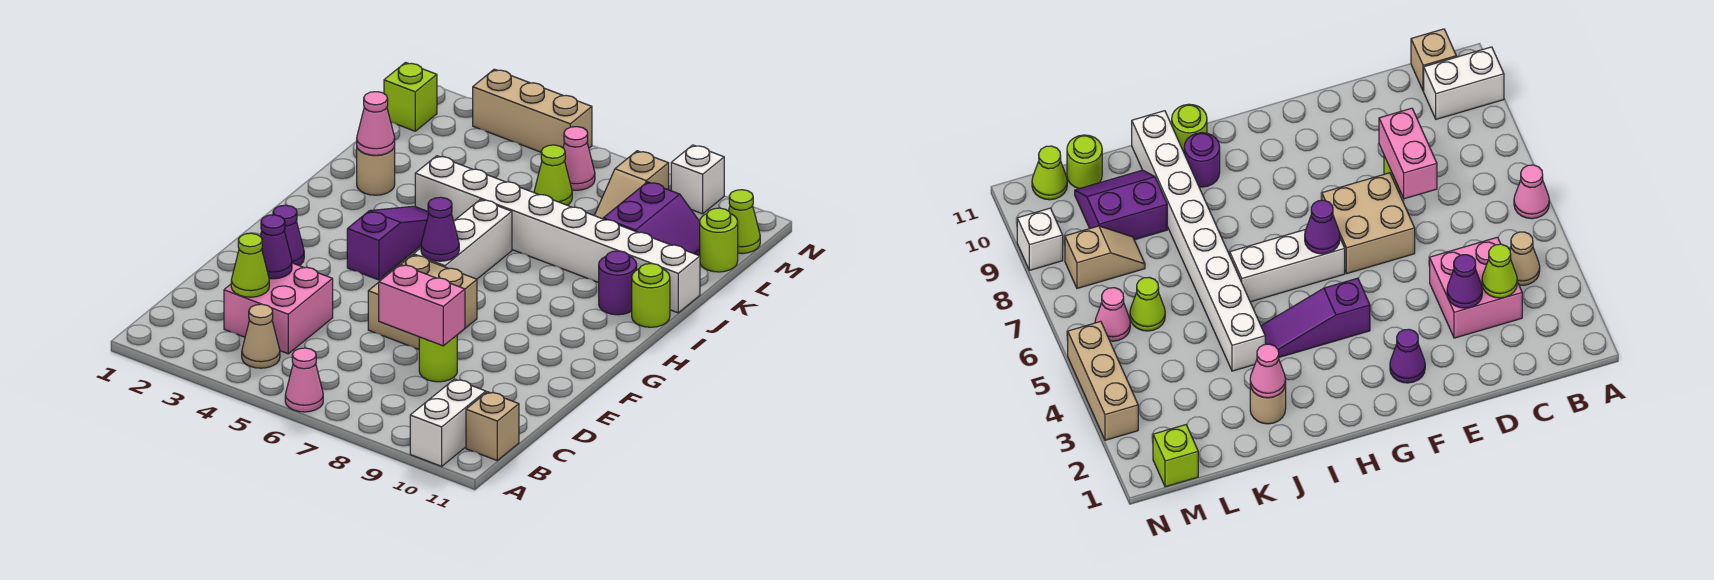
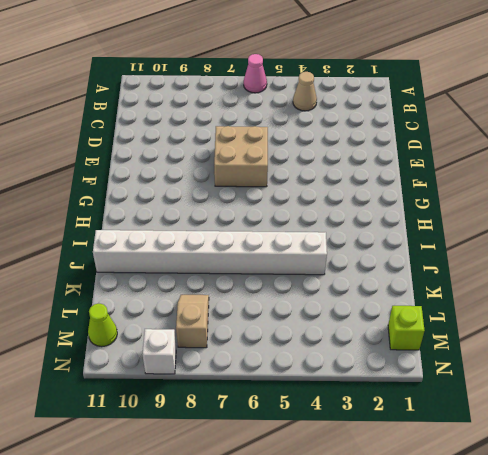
none -> white 1x2 brick [410,379,486,466]
none -> tan 1x1 brick [466,392,519,460]
none -> pink 2x2 brick [224,263,333,354]

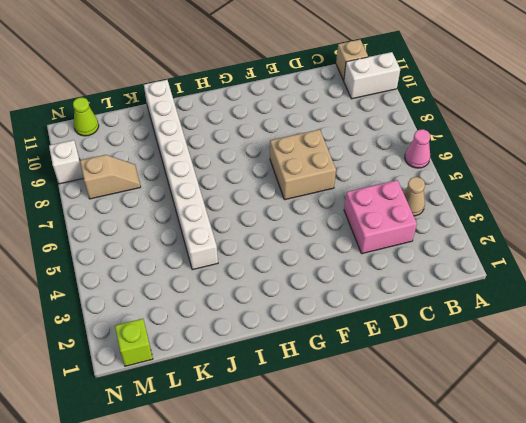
none -> lime 1x1 round brick [419,335,457,382]
none -> purple 1x1 cone [273,205,304,265]
none -> purple 1x3 slope [347,206,429,280]

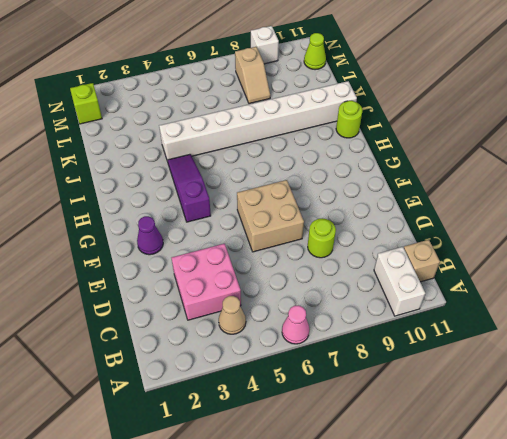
none -> white 1x3 brick [414,199,512,279]
none -> purple 1x1 round brick [599,251,637,315]
none -> tan 1x1 round brick [357,146,395,195]

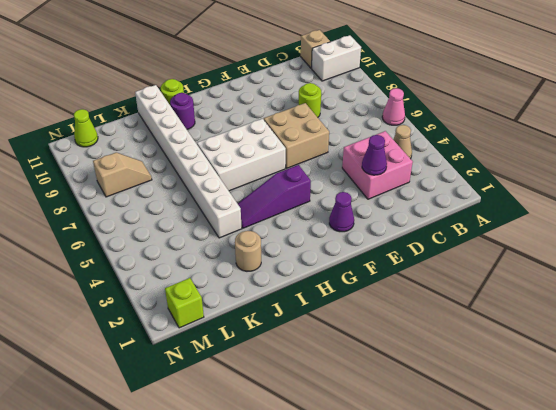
white 2x3 brick [197,119,286,191] -> white 1x3 brick [414,199,512,279]
none -> purple 2x2 slope [603,182,700,256]
none -> lime 1x1 cone [534,145,572,205]
none -> lime 1x1 round brick [700,208,738,272]

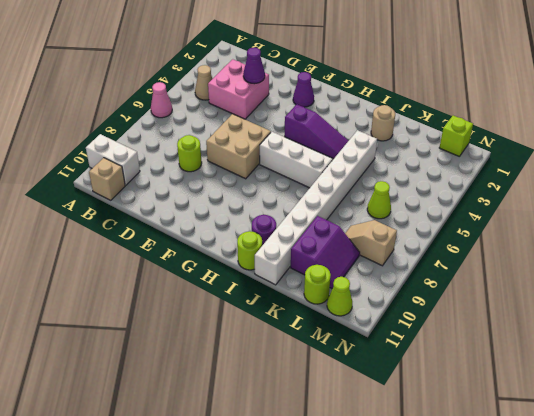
purple 2x2 slope [291,216,360,289] -> purple 2x2 slope turned to [603,182,700,256]
none -> pink 1x1 cone [563,127,595,190]
none -> tan 1x3 brick [473,69,592,152]
none -> white 1x1 brick [671,145,724,214]

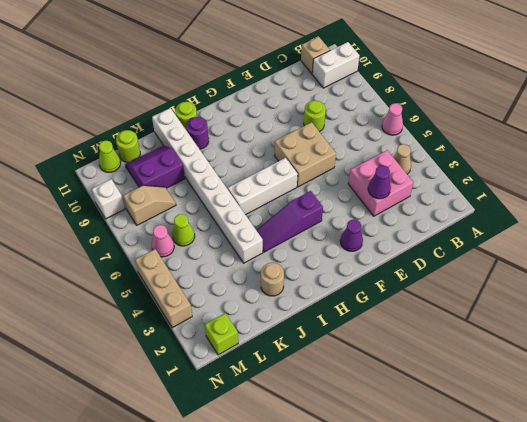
none -> lime 1x1 cone [231,233,269,297]
none -> pink 1x2 brick [379,264,465,346]
none -> purple 1x1 cone [421,197,459,261]

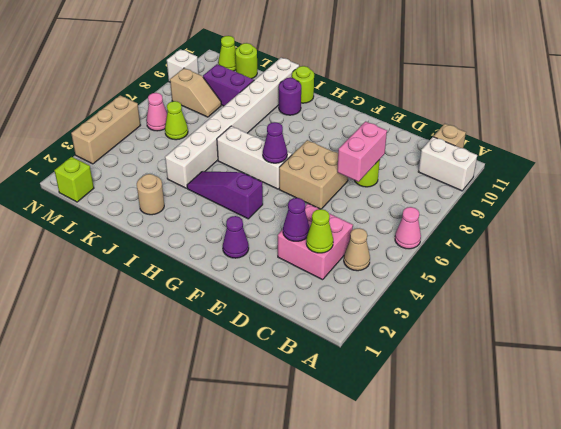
none -> pink 1x1 cone [357,92,395,155]

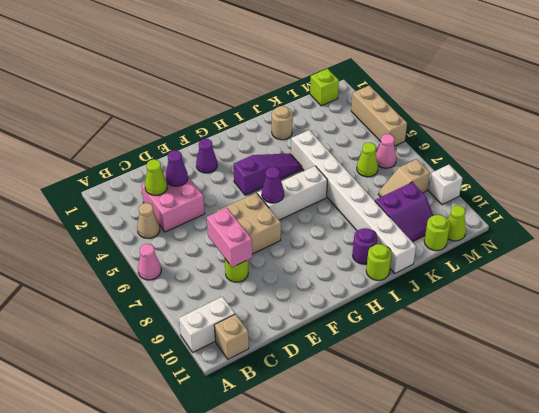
none -> pink 1x1 cone [357,92,395,155]

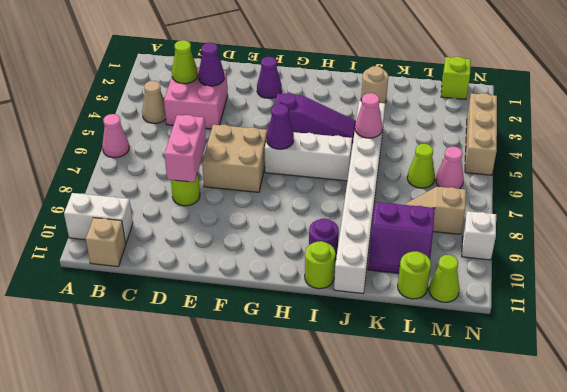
pink 1x1 cone [355,93,382,138] -> pink 1x1 cone moved to [357,92,395,155]

